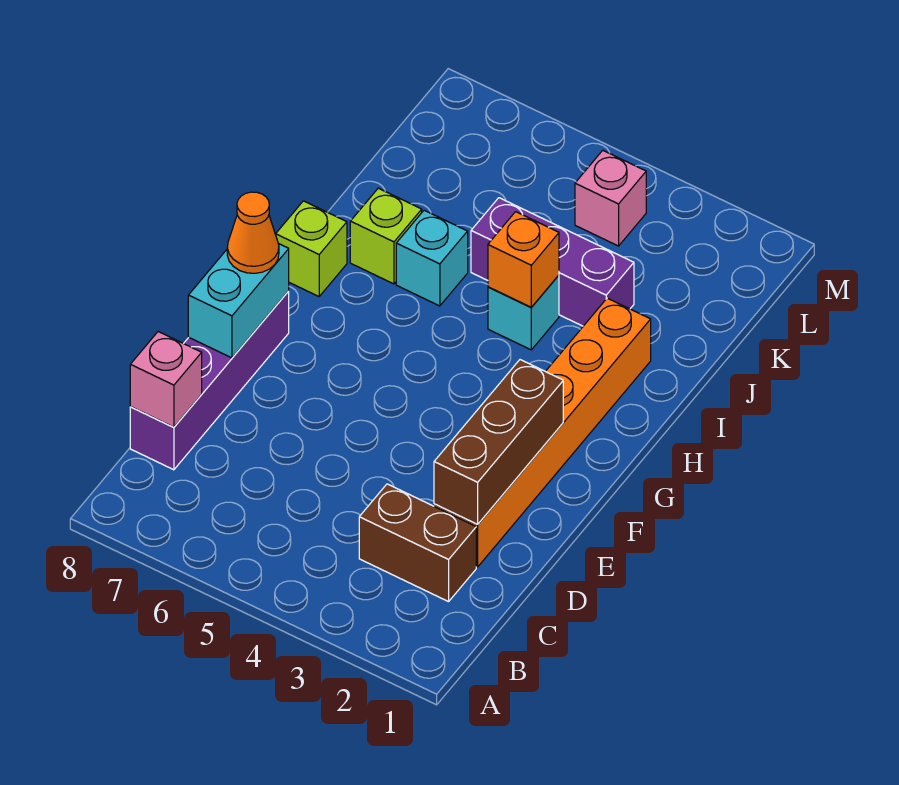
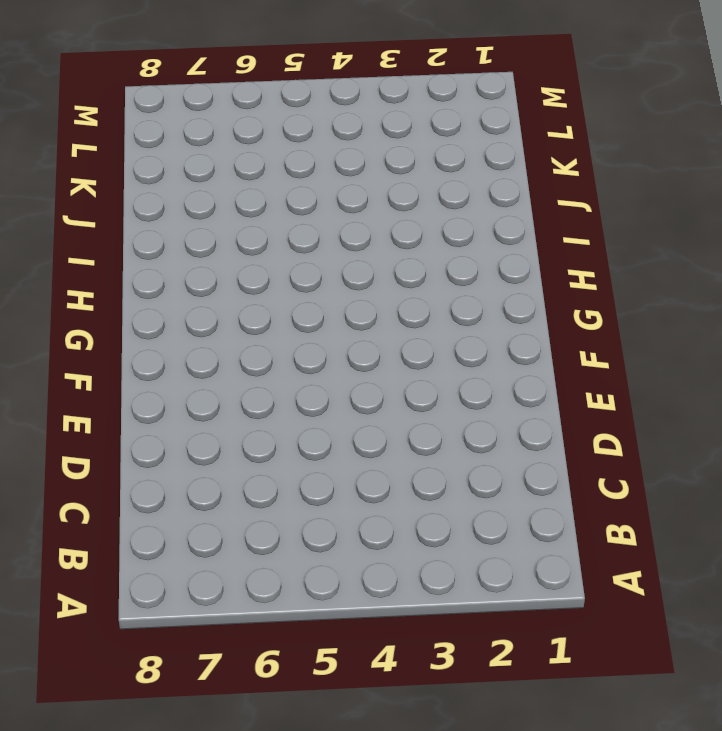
none -> brown 1x2 brick [359,484,476,602]
none -> purple 1x4 brick [130,291,289,470]
none -> orange 1x6 brick [434,298,651,567]

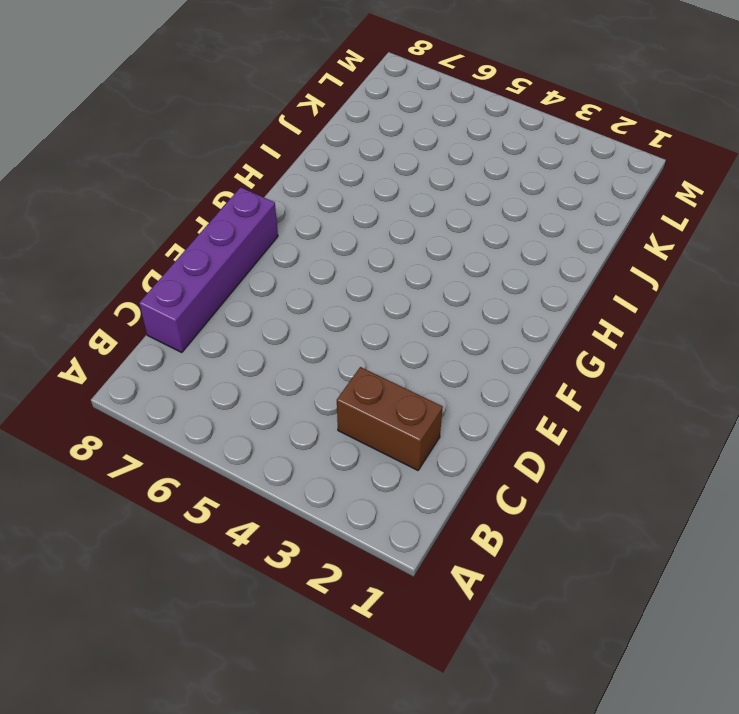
none -> orange 1x6 brick [434,298,651,567]
none -> lime 1x1 brick [276,201,347,296]
none -> cyan 1x1 brick [488,275,559,350]

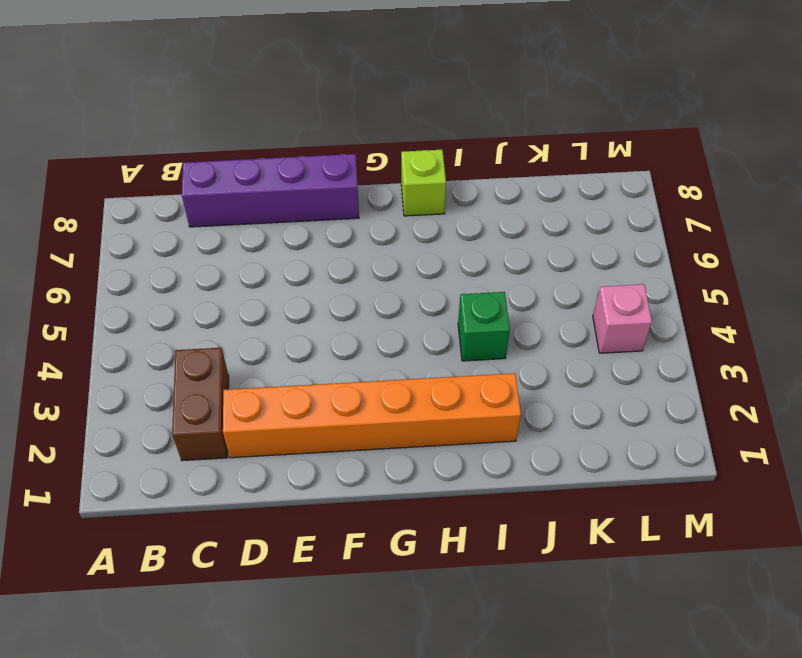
green 1x1 brick [458,292,510,361] -> cyan 1x1 brick [488,275,559,350]
none -> cyan 1x1 brick [396,210,468,306]
none -> lime 1x1 brick [350,188,422,284]
none -> purple 1x3 brick [471,198,634,326]

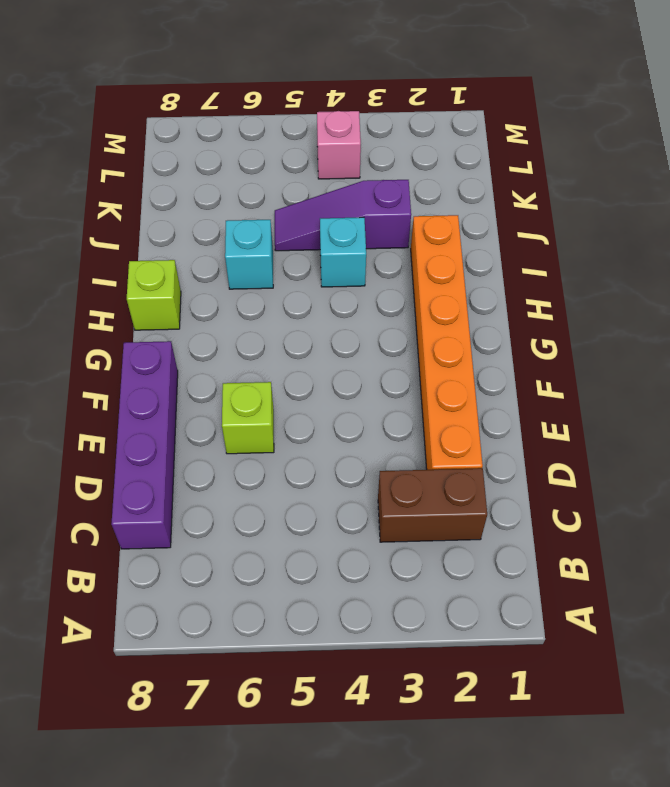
lime 1x1 brick [222,382,274,454] -> lime 1x1 brick moved to [350,188,422,284]
purple 1x3 slope [275,180,411,251] -> purple 1x3 brick [471,198,634,326]
none -> pink 1x1 brick [130,332,202,427]
none -> brown 1x3 brick [434,360,563,524]
none -> cyan 1x2 brick [188,243,289,358]

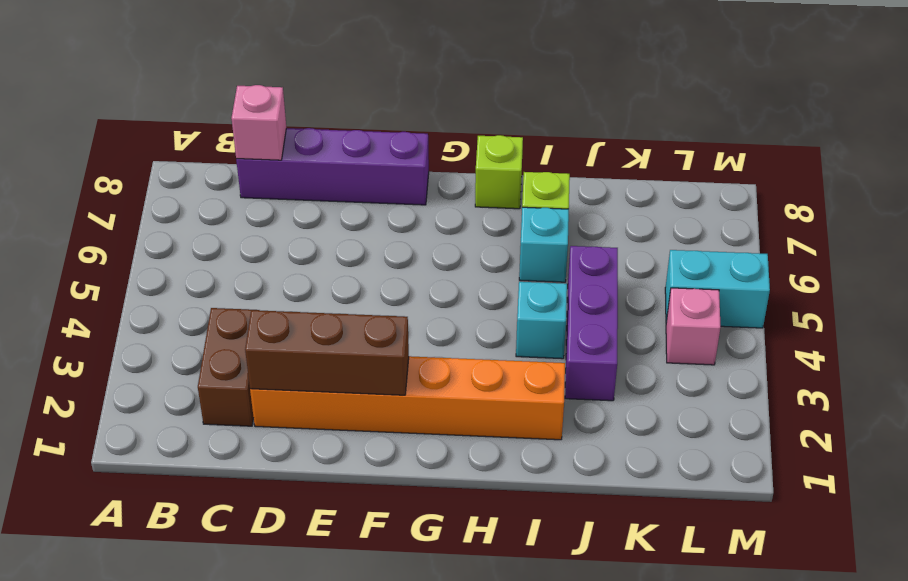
cyan 1x2 brick [665,250,770,328] -> cyan 1x2 brick moved to [188,243,289,358]
none -> orange 1x1 brick [488,212,559,307]
none -> orange 1x1 cone [227,192,279,273]

